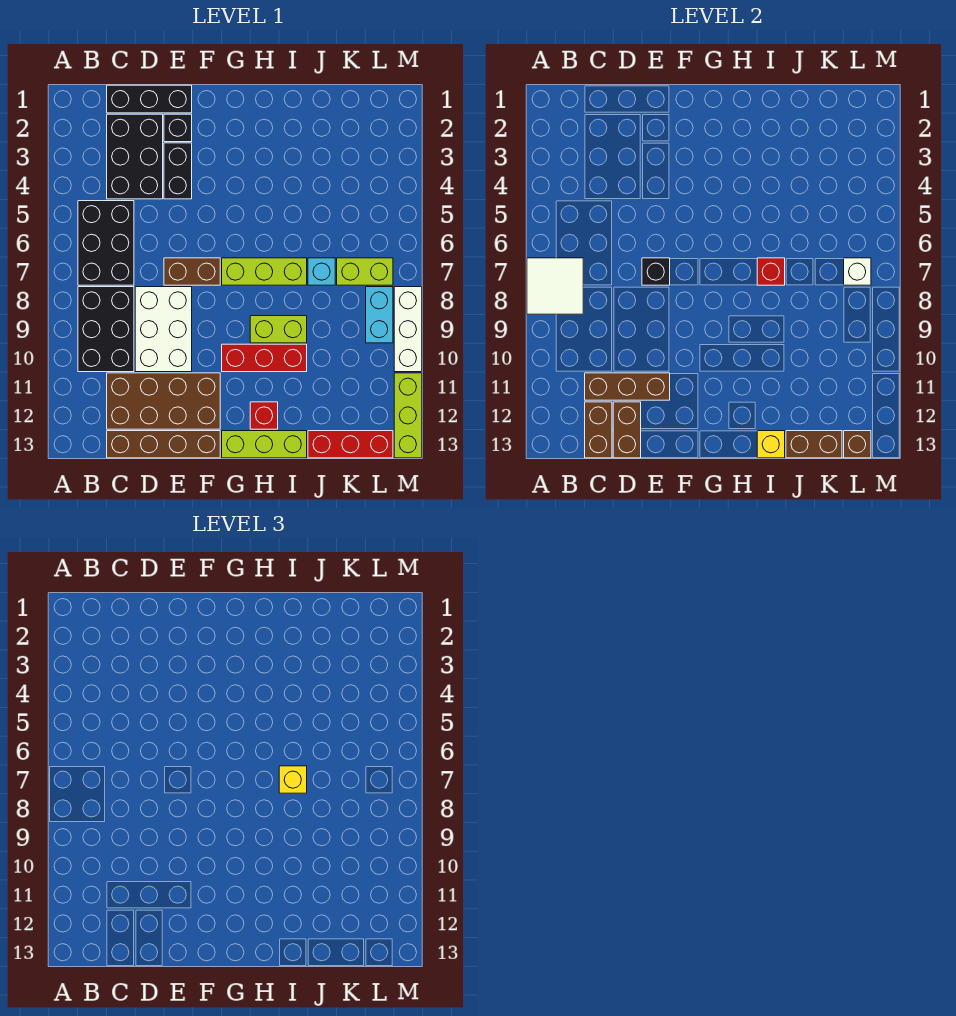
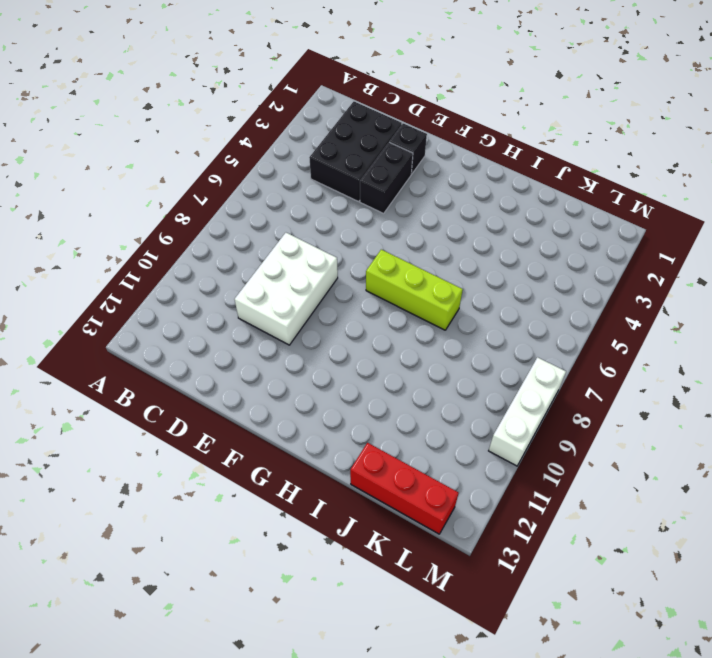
none -> black 2x3 brick [78,201,134,285]
none -> black 2x3 brick [78,287,134,372]
none -> black 1x3 brick [107,85,192,113]
none -> brown 2x4 brick [107,373,220,429]

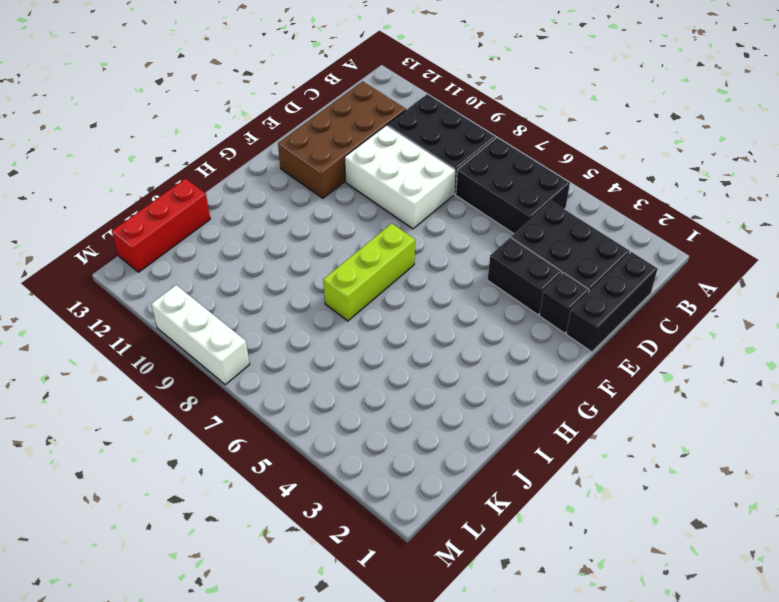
none -> brown 1x4 brick [107,431,220,458]
none -> brown 1x2 brick [164,258,220,285]
none -> red 1x3 brick [222,344,307,372]
none -> lime 1x3 brick [222,431,307,458]

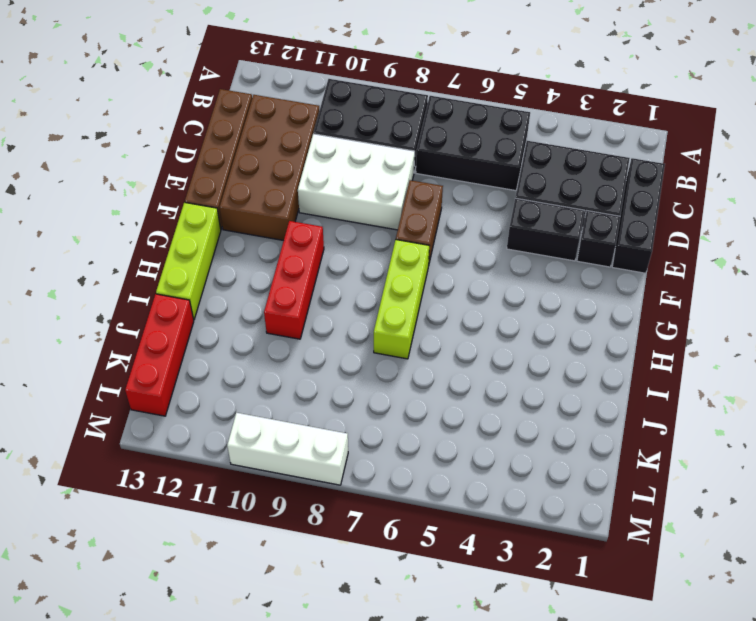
none -> lime 1x2 brick [250,316,307,343]
none -> red 1x1 brick [250,402,278,429]
none -> cyan 1x1 brick [308,258,335,285]
none -> lime 1x2 brick [337,258,393,285]

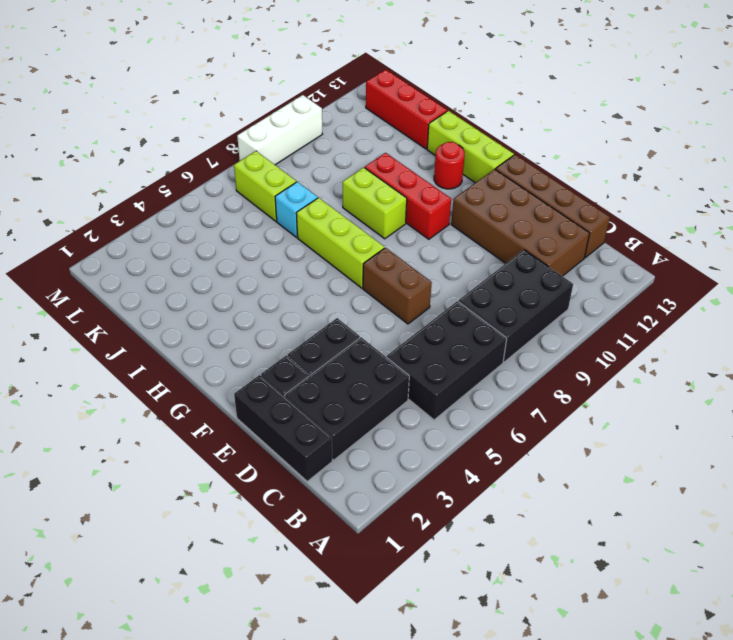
red 1x1 round brick [434,142,465,189] -> red 1x1 brick [250,402,278,429]
none -> white 2x3 brick [135,287,192,372]
none -> cyan 1x2 brick [366,287,393,343]
none -> lime 1x3 brick [394,373,422,458]
none -> white 2x2 tile [527,258,583,314]

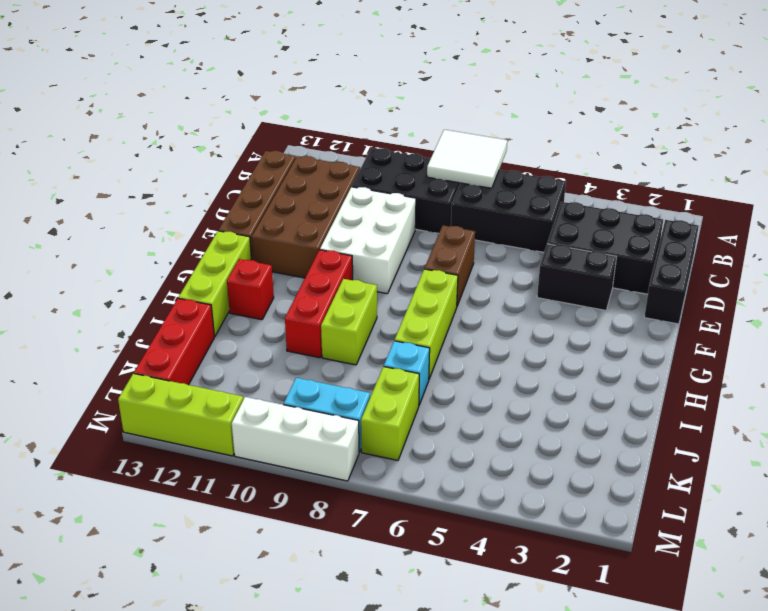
white 2x3 brick [320,187,416,294] -> white 2x3 brick turned to [135,287,192,372]
none -> black 1x1 brick [164,114,192,142]
none -> brown 1x3 brick [585,373,670,400]
none -> brown 1x2 brick [585,402,612,458]
none -> brown 1x2 brick [613,402,641,458]

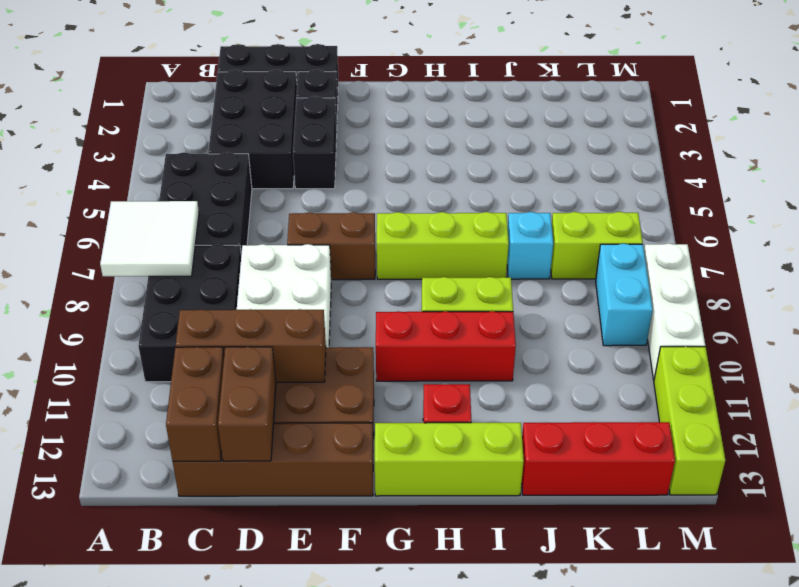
none -> black 1x1 brick [642,258,670,285]
none -> red 1x1 brick [757,258,785,285]
none -> yellow 1x1 brick [757,431,785,458]
none -> brown 1x2 brick [786,431,842,458]

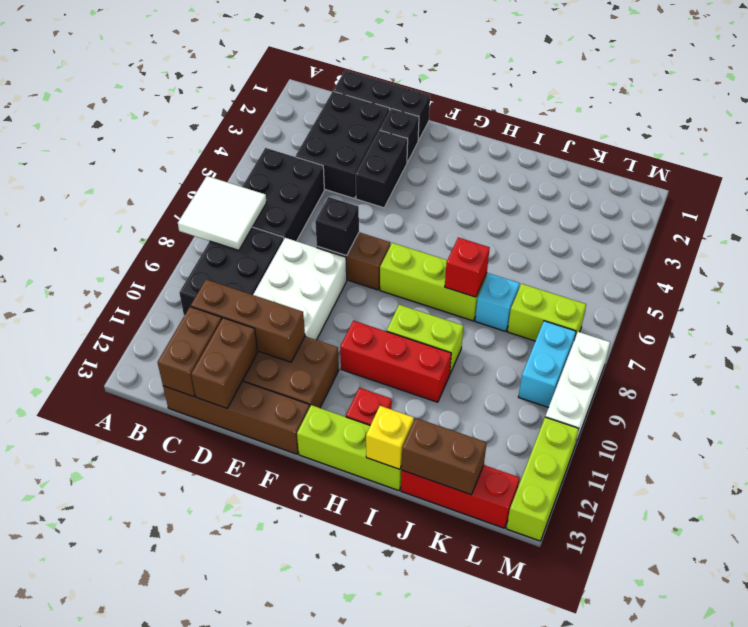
none -> white 1x1 brick [844,258,871,285]
none -> brown 1x1 brick [844,431,871,458]
none -> yellow 1x1 brick [279,766,307,793]

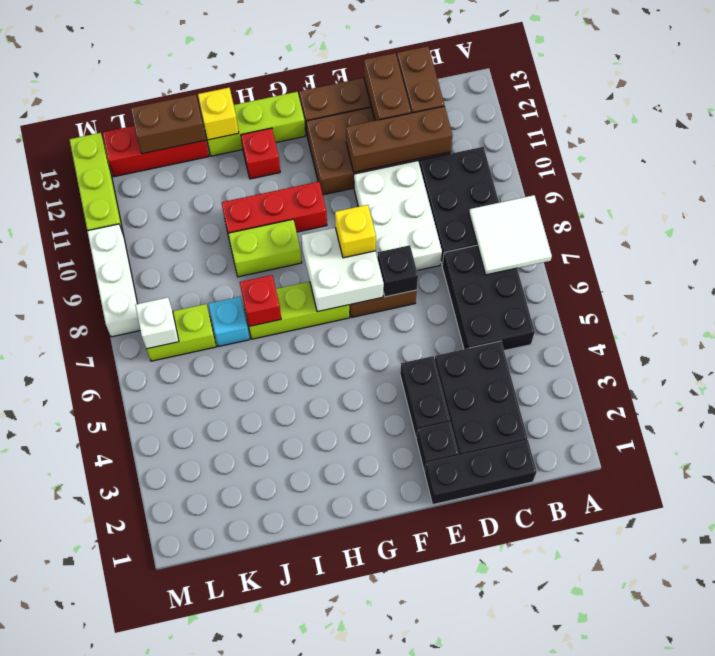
white 2x2 brick [301,228,384,312] -> none
yellow 1x1 brick [335,205,376,258] -> yellow 1x1 brick moved to [279,766,307,793]
none -> cyan 1x2 brick [366,287,393,343]
none -> brown 1x1 brick [844,431,871,458]

